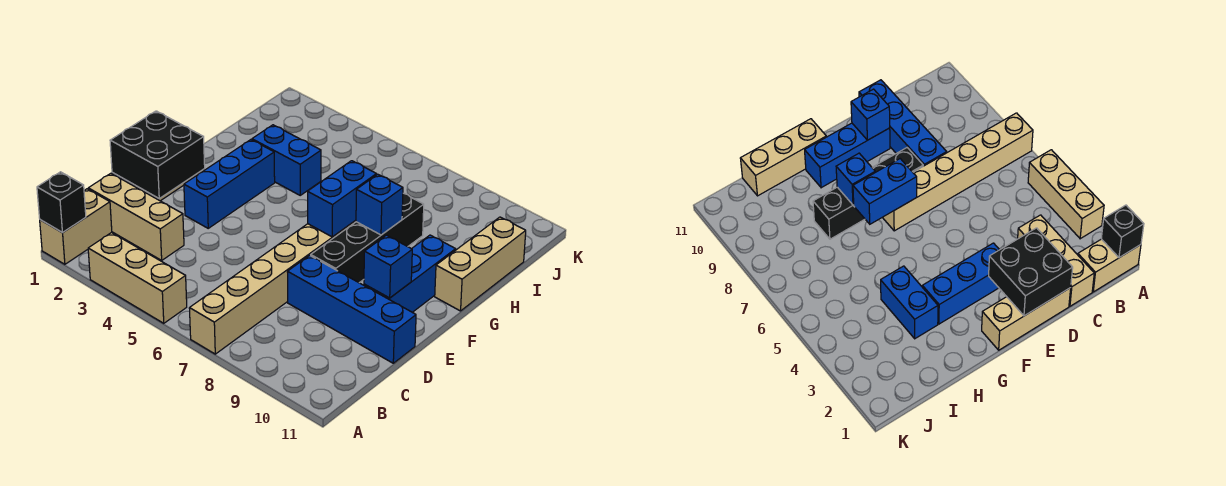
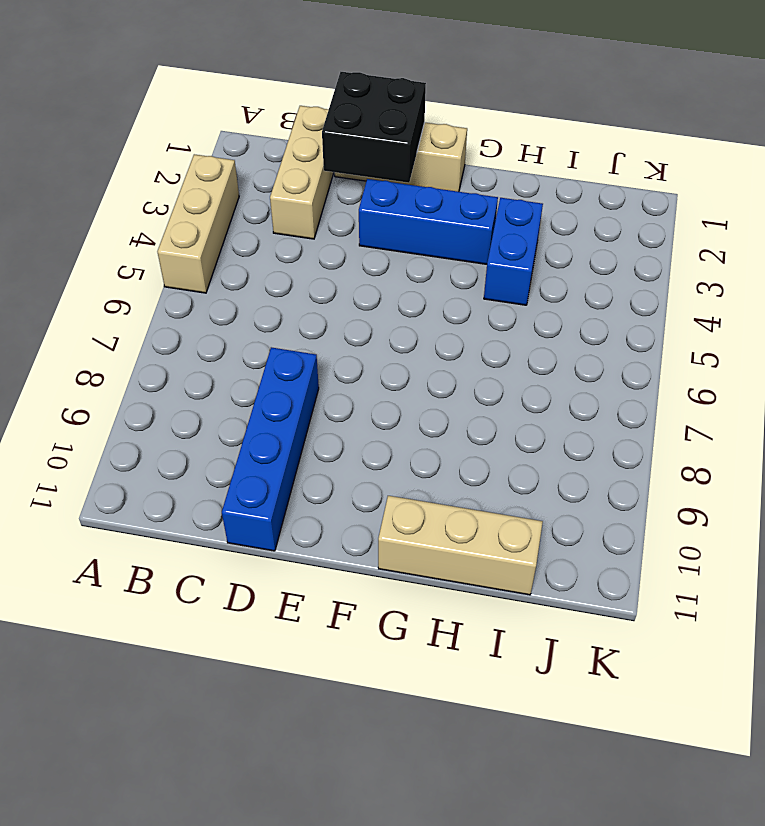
none -> tan 1x2 brick [40,189,112,264]
none -> tan 1x6 brick [189,222,354,354]
none -> black 1x4 brick [311,193,424,283]

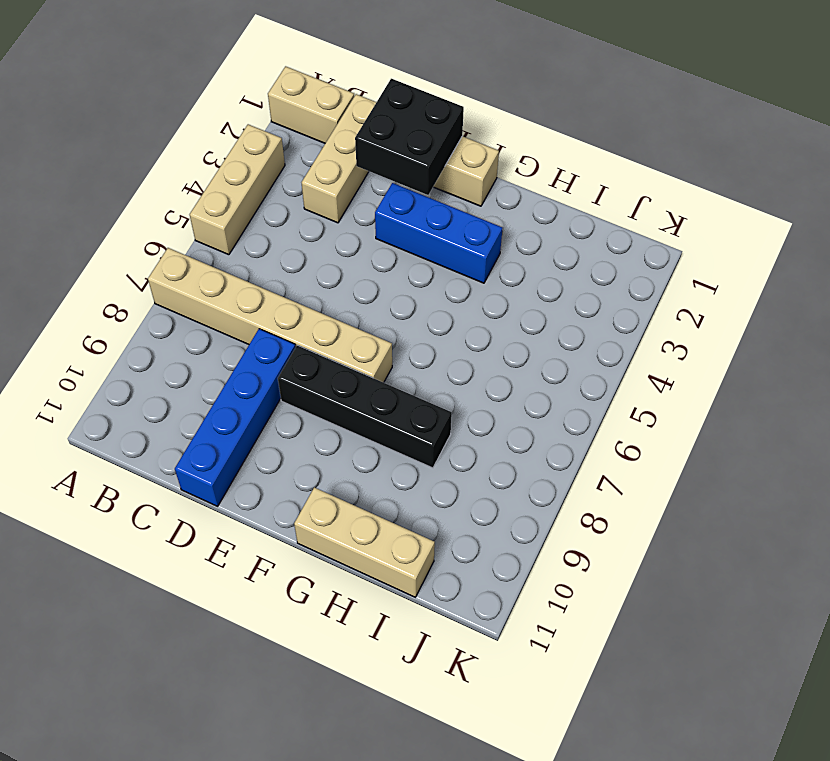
none -> blue 1x3 brick [364,235,456,312]
none -> blue 1x2 brick [252,125,321,195]
none -> black 1x1 brick [37,172,86,232]

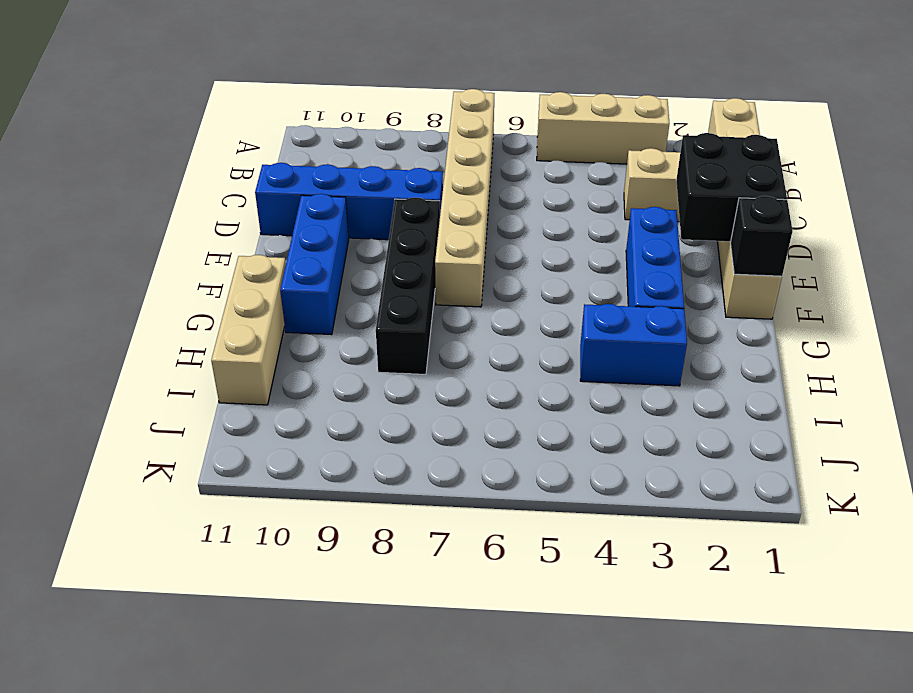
black 1x1 brick [730,196,793,276] -> black 1x1 brick moved to [37,172,86,232]
none -> blue 1x1 brick [364,235,412,298]
none -> blue 1x2 brick [308,161,376,237]
none -> blue 1x1 brick [356,174,403,235]

